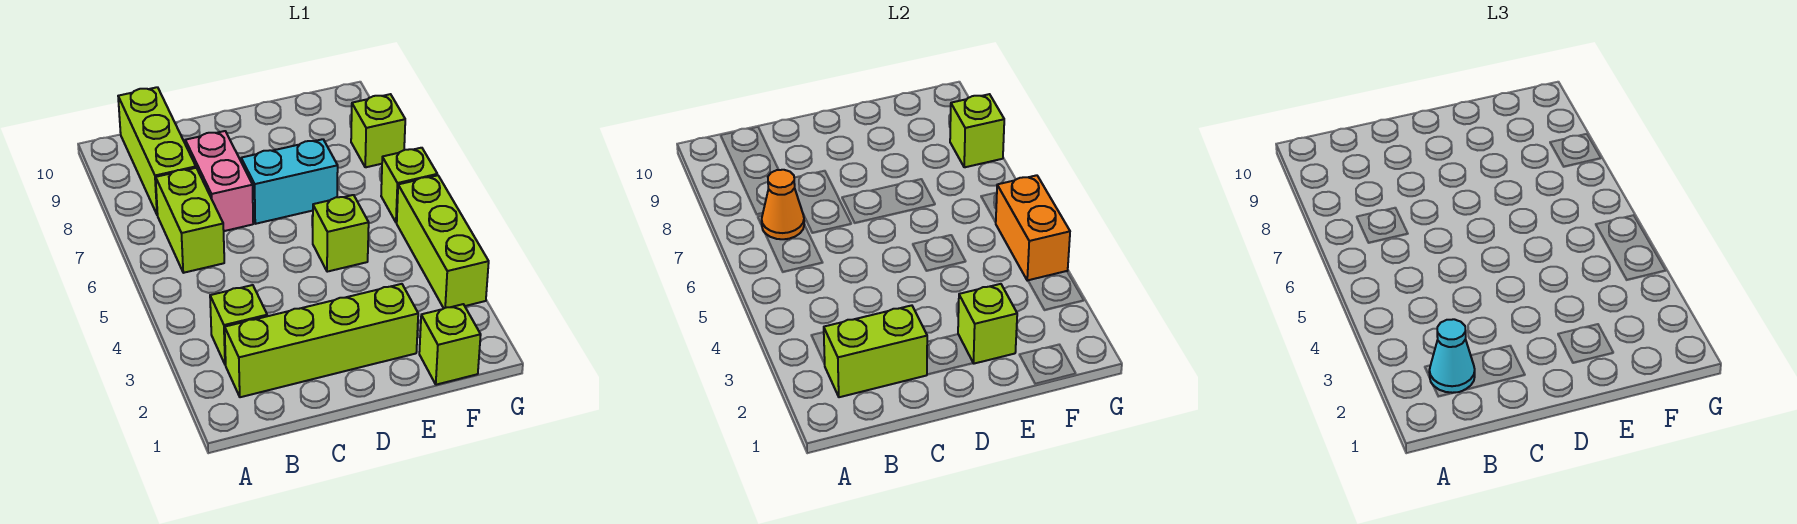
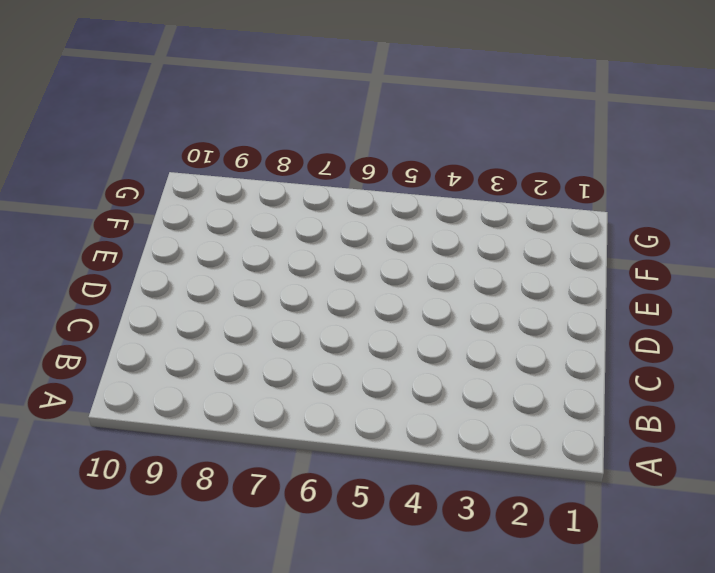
none -> lime 1x4 brick [225,284,418,397]
none -> lime 1x1 brick [210,285,267,365]
none -> lime 1x2 brick [156,168,224,273]

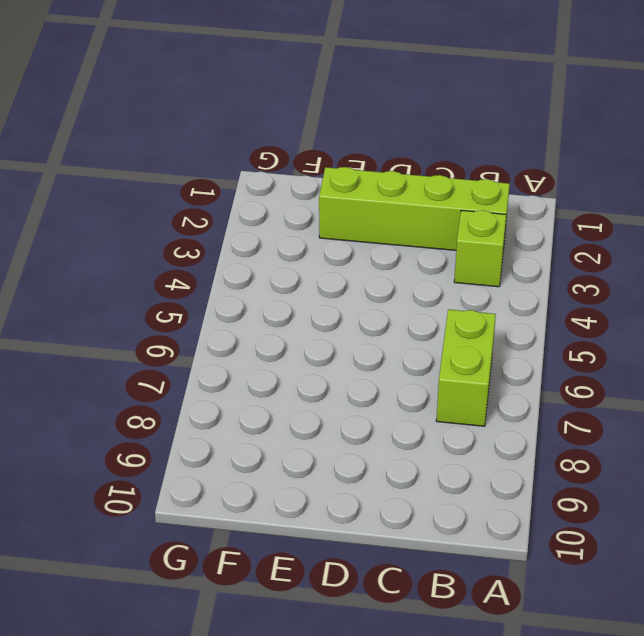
none -> lime 1x3 brick [118,87,196,215]
none -> pink 1x2 brick [185,131,253,231]
none -> cyan 1x2 brick [241,139,338,224]

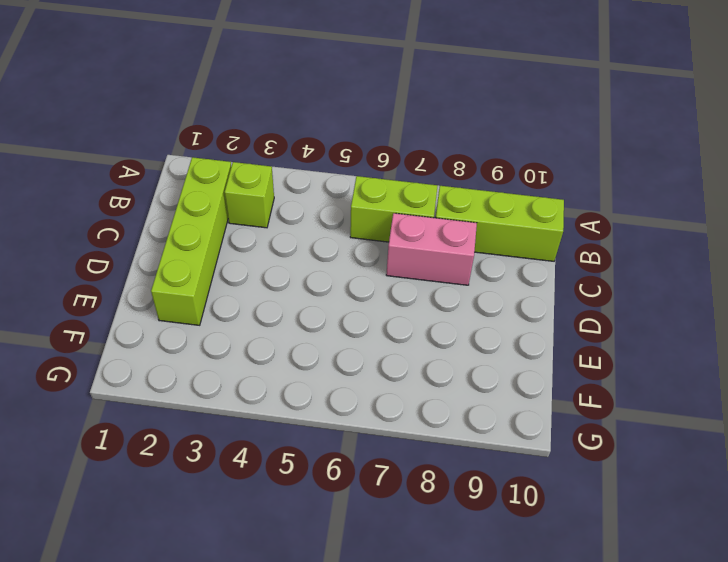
none -> cyan 1x2 brick [241,139,338,224]
none -> lime 1x1 brick [313,195,369,272]
none -> lime 1x1 brick [419,304,481,385]

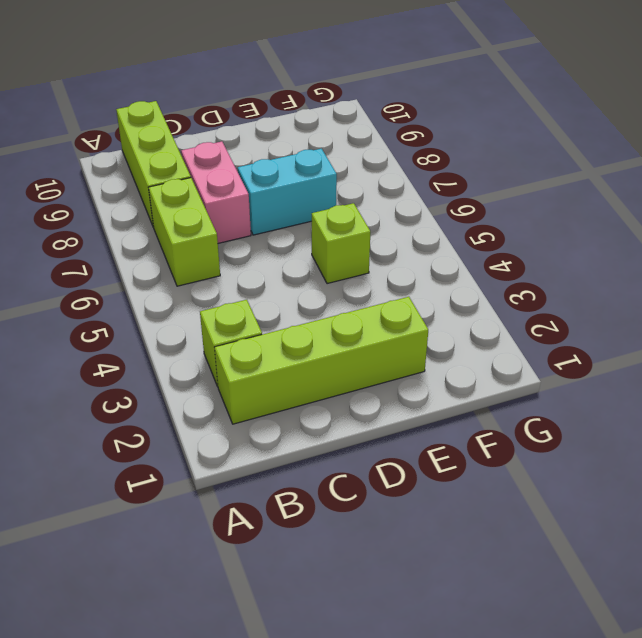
none -> lime 1x1 brick [419,304,481,385]
none -> lime 1x3 brick [397,175,489,308]
none -> lime 1x1 brick [381,148,437,223]

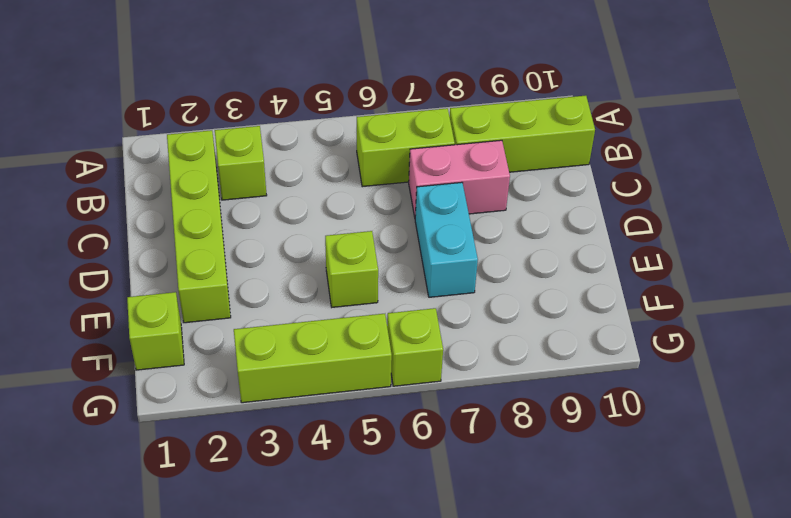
none -> lime 1x1 brick [351,94,405,167]
none -> lime 1x2 brick [824,305,927,397]
none -> orange 1x1 cone [762,170,804,239]

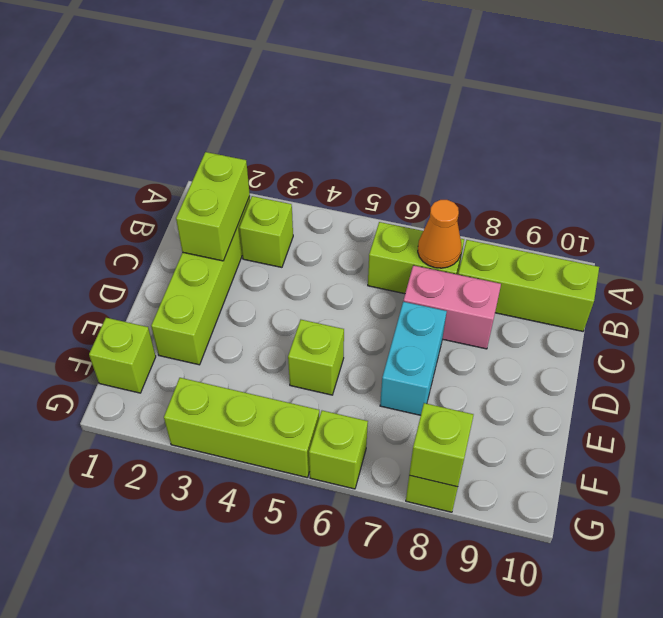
none -> lime 1x1 brick [958,284,1017,364]
none -> orange 1x2 brick [996,175,1070,281]
none -> cyan 1x1 cone [1429,319,1475,393]

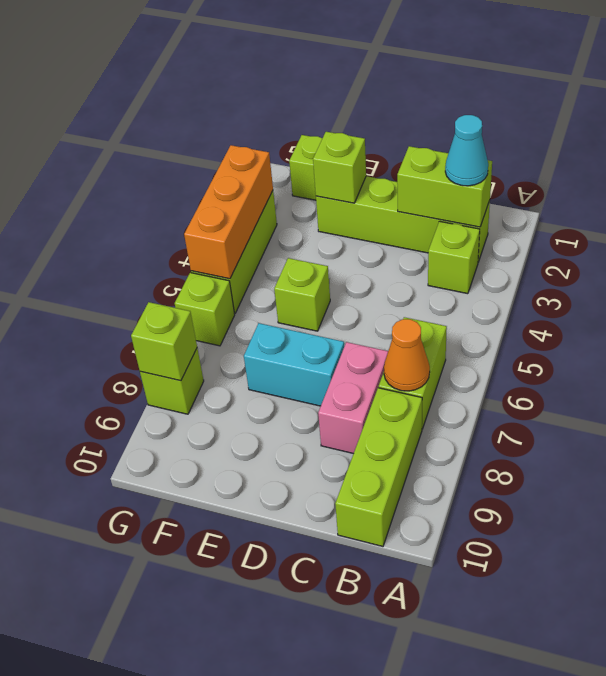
orange 1x3 brick [184,145,273,279] -> orange 1x2 brick [996,175,1070,281]

